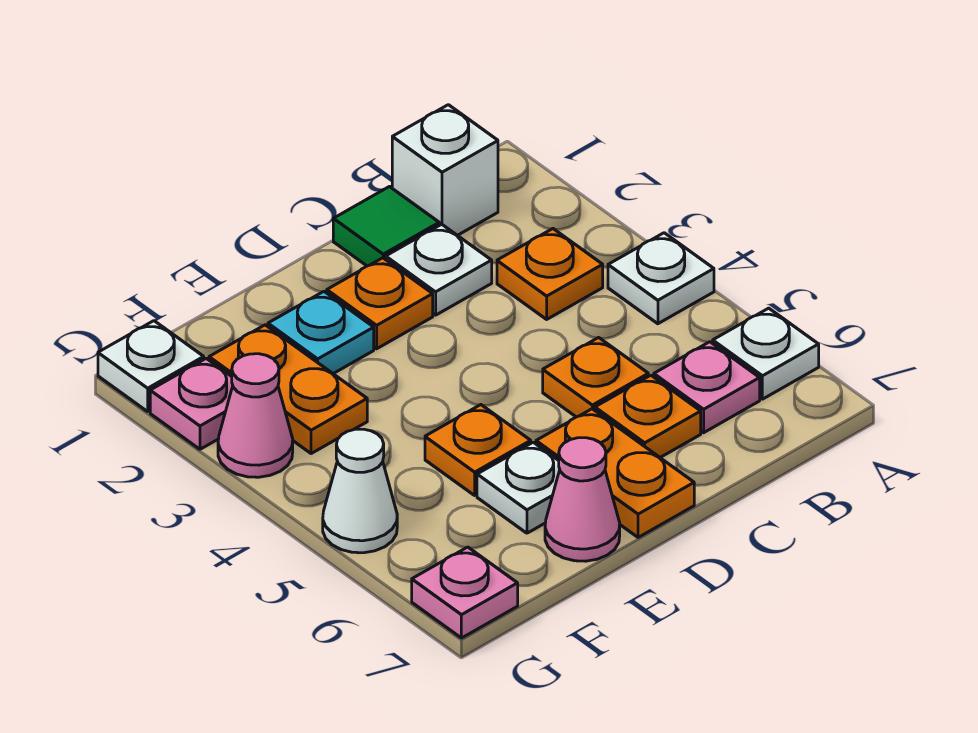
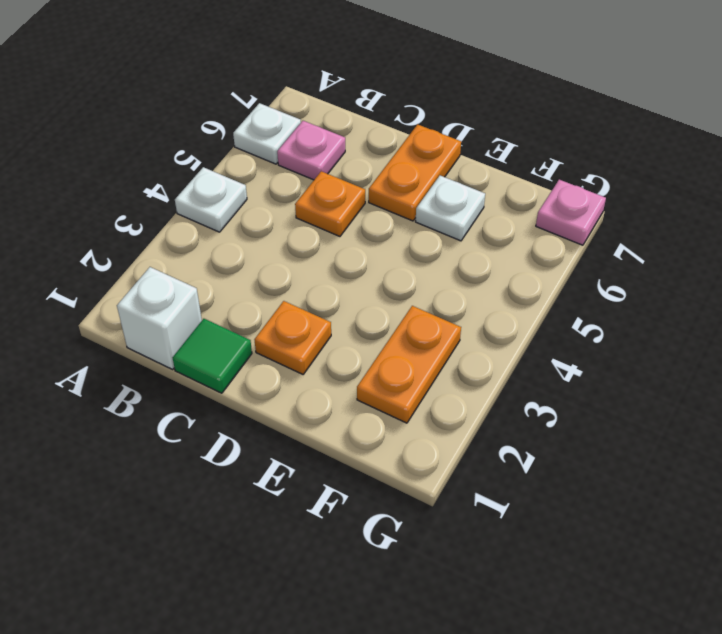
none -> orange 1x1 plate [497,229,603,319]
none -> white 1x1 plate [386,224,492,315]
none -> orange 1x1 plate [595,375,701,457]

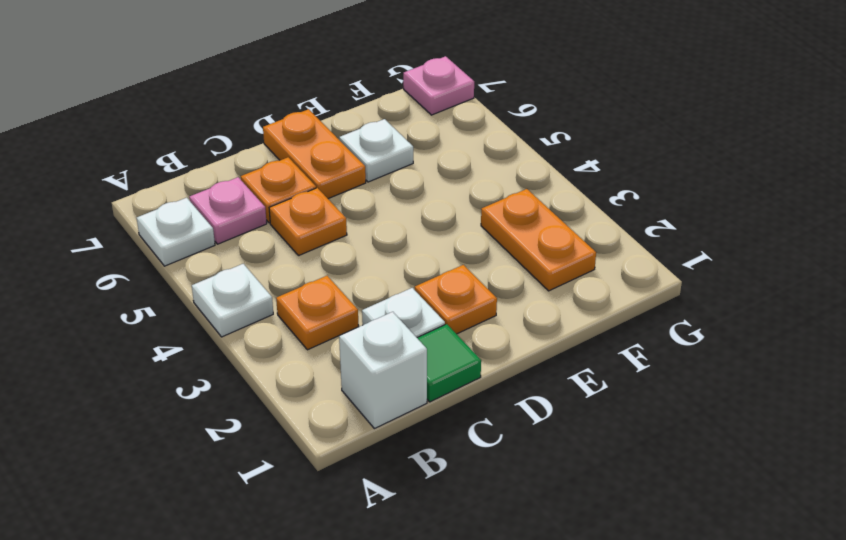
none -> cyan 1x1 plate [268,292,374,374]
none -> orange 1x1 plate [425,405,531,495]
none -> pink 1x1 cone [545,438,620,561]

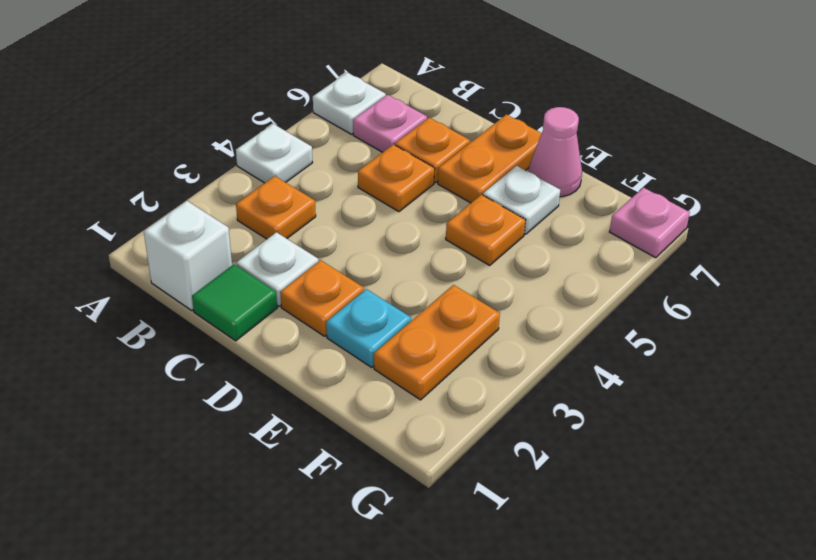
none -> white 1x1 plate [98,321,204,411]
none -> pink 1x1 plate [150,358,233,449]
none -> pink 1x1 cone [218,354,293,477]

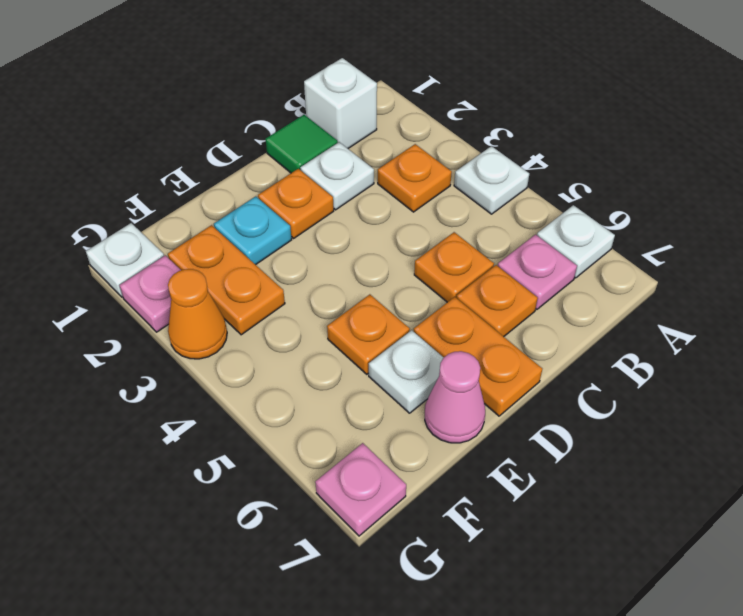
orange 1x1 cone [168,269,227,359] -> pink 1x1 cone [218,354,293,477]
none -> white 1x1 cone [323,429,397,553]

